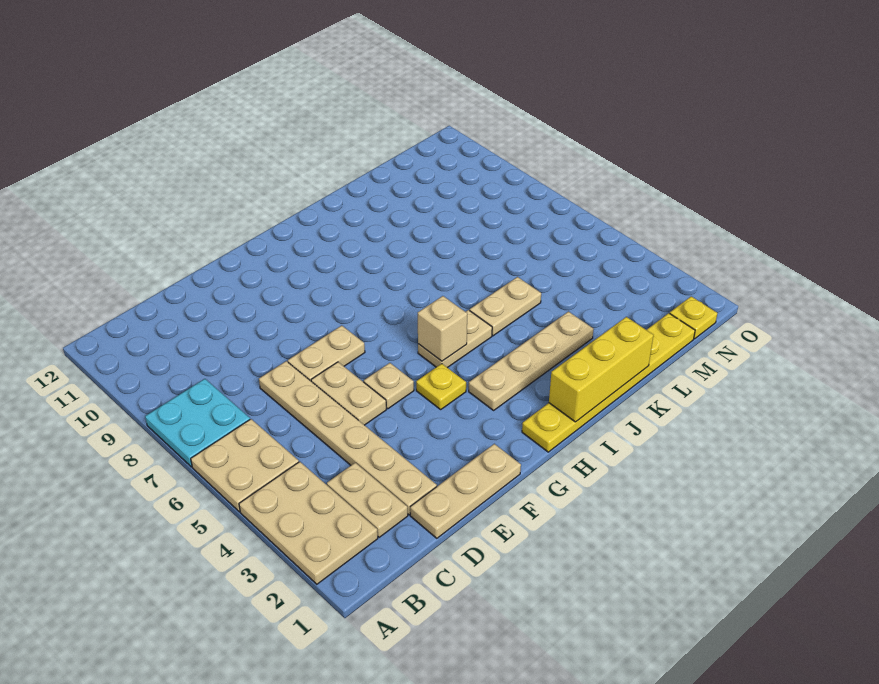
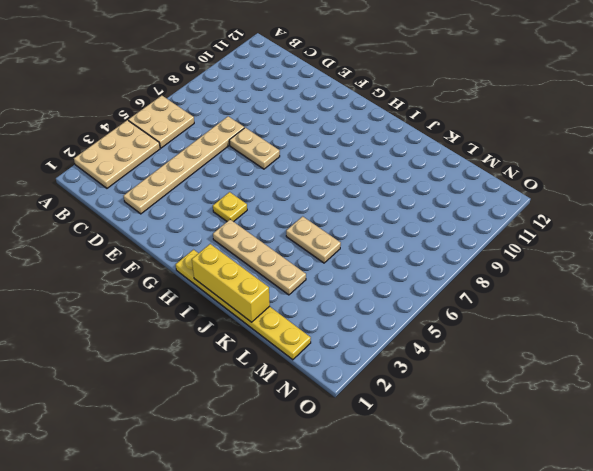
none -> cyan 2x2 plate [145,379,250,467]
none -> tan 1x2 plate [327,463,408,537]
none -> tan 1x3 plate [410,444,521,538]

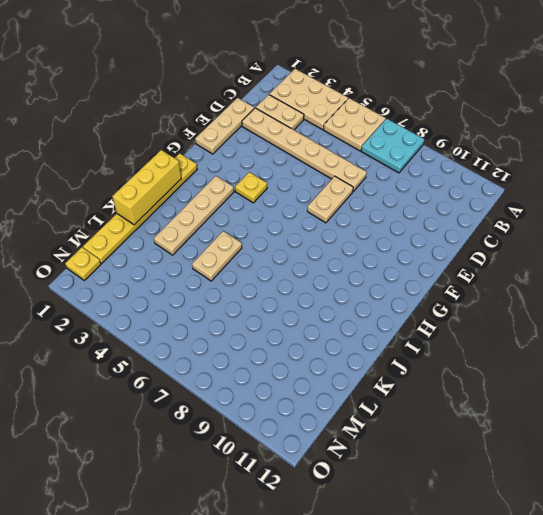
none -> tan 1x2 plate [311,362,386,425]
none -> tan 1x1 plate [364,363,414,409]
none -> tan 1x2 plate [418,310,492,368]

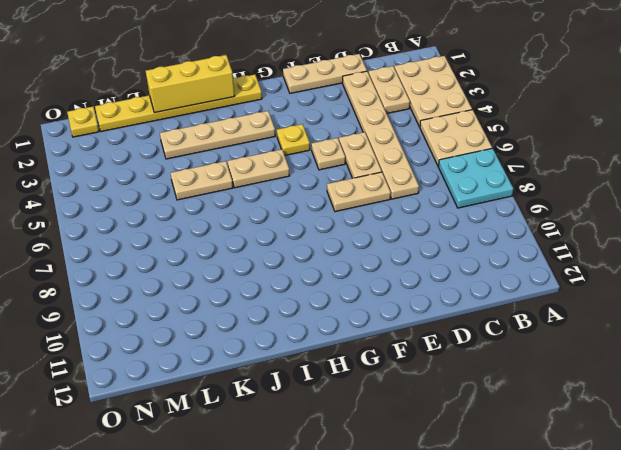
none -> tan 1x1 brick [418,296,467,361]

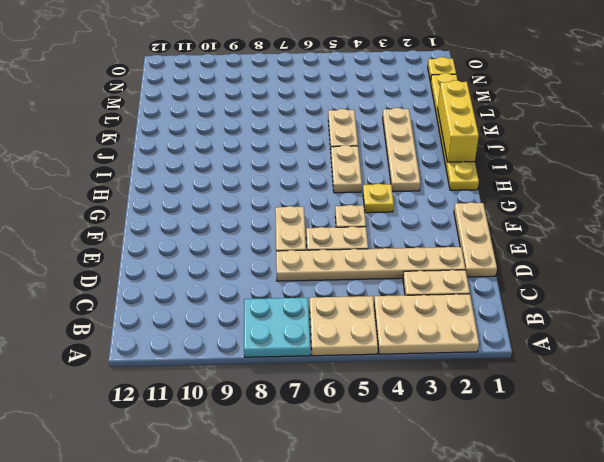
none -> tan 1x1 brick [418,296,467,361]

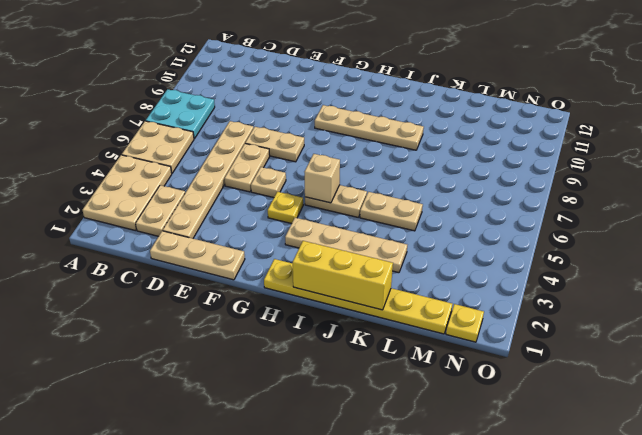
tan 1x4 plate [315,105,424,150] -> none

